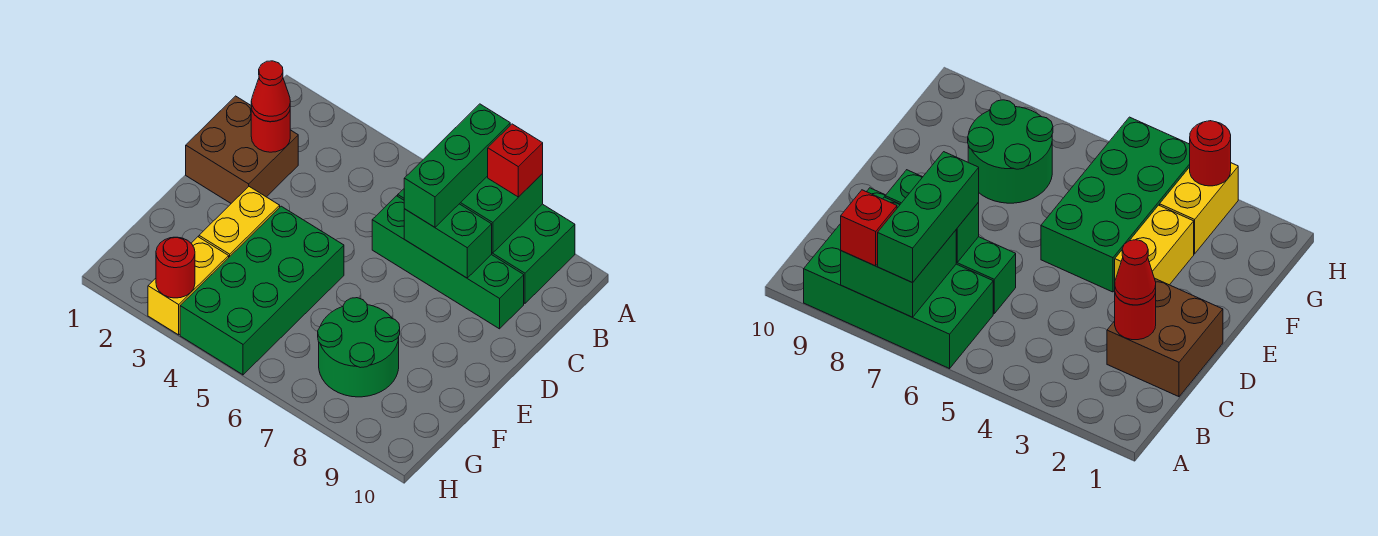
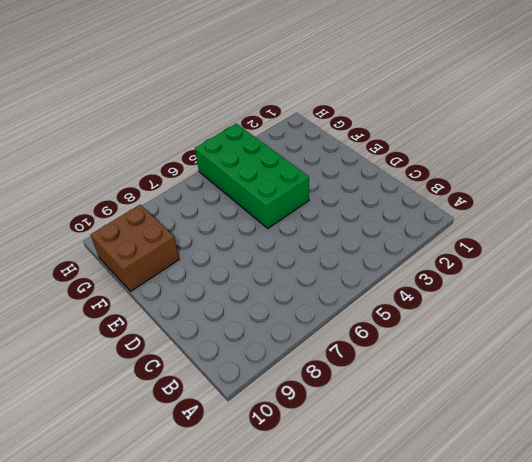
brown 2x2 brick [91,205,179,291] -> brown 2x2 brick moved to [186,96,298,203]
none -> green 2x4 brick [398,189,575,303]
none -> green 1x4 brick [372,196,524,329]
none -> yellow 1x2 brick [199,187,280,257]

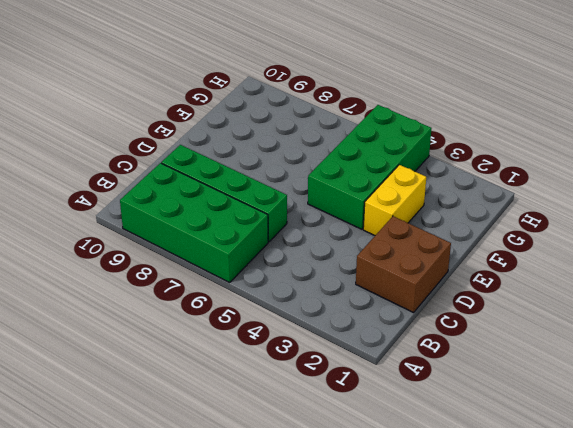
none -> green 2x2 round brick [318,298,400,397]
none -> yellow 1x2 brick [148,237,229,335]
none -> green 2x2 brick [460,174,543,253]

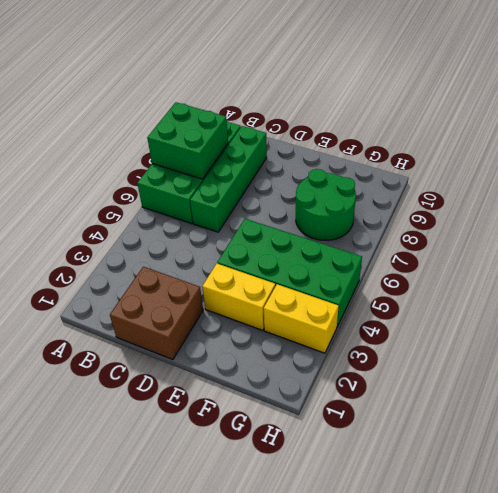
none -> red 1x1 round brick [251,107,290,152]
none -> green 1x2 brick [404,204,492,278]
none -> red 1x1 round brick [156,237,195,298]

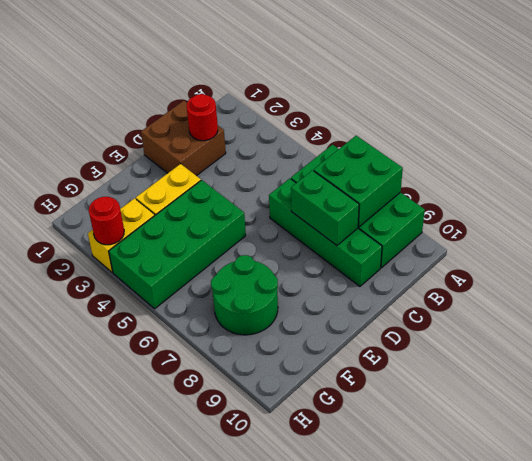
none -> green 1x3 brick [404,104,510,227]
none -> red 1x1 brick [488,124,543,197]
none -> red 1x1 cone [251,61,290,122]

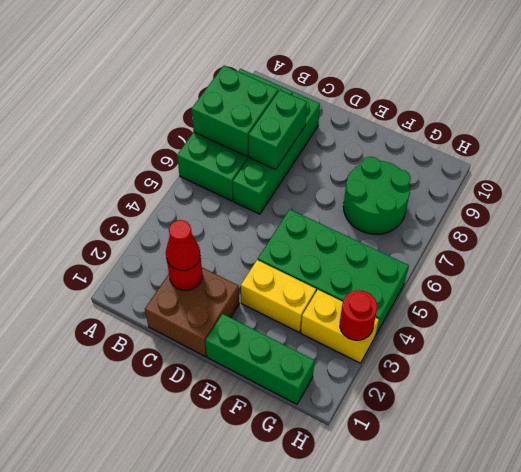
green 1x3 brick [205,314,315,404] -> green 1x3 brick moved to [404,104,510,227]
none -> red 1x1 brick [488,124,543,197]

